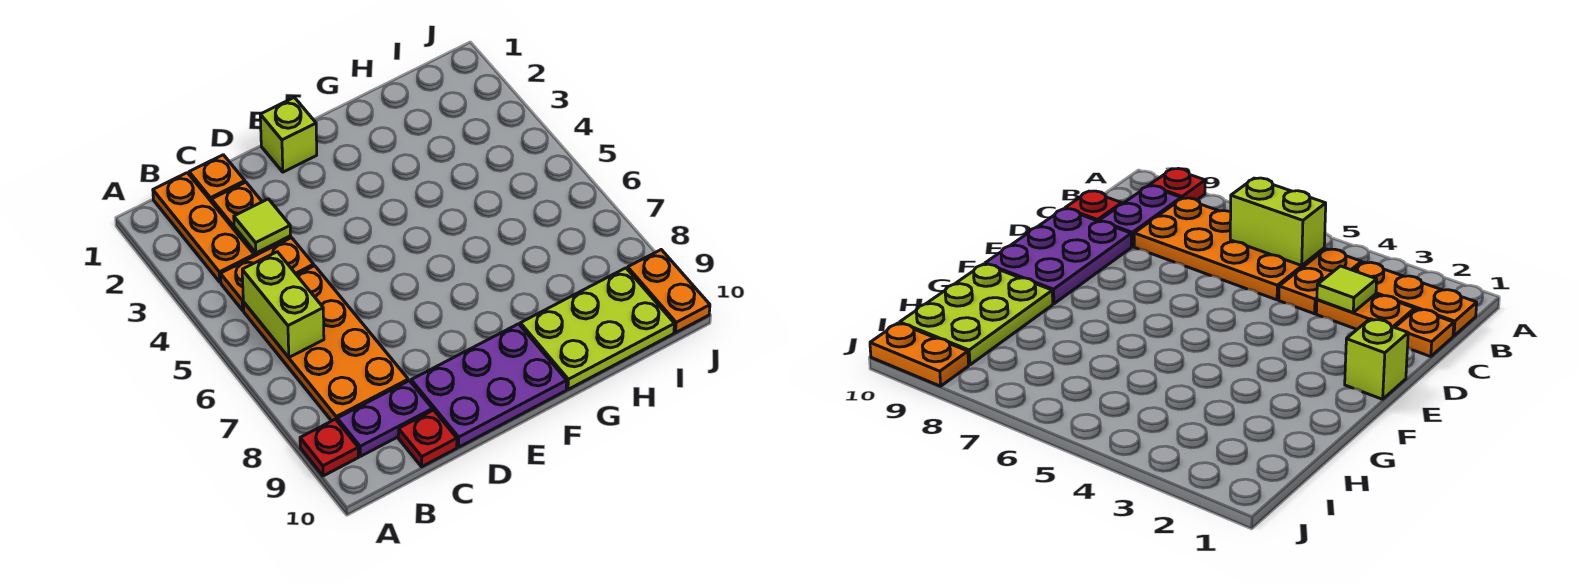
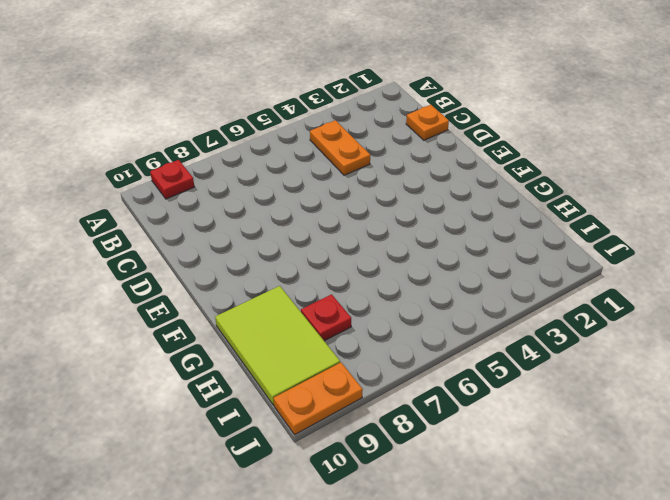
lime 2x3 tile [215,286,340,405] -> lime 2x3 plate [520,268,674,389]
red 1x1 plate [301,294,351,341] -> red 1x1 plate moved to [398,410,457,467]
none -> orange 1x3 plate [153,173,254,282]
none -> orange 2x4 plate [243,266,408,421]
none -> purple 1x2 plate [337,381,432,456]

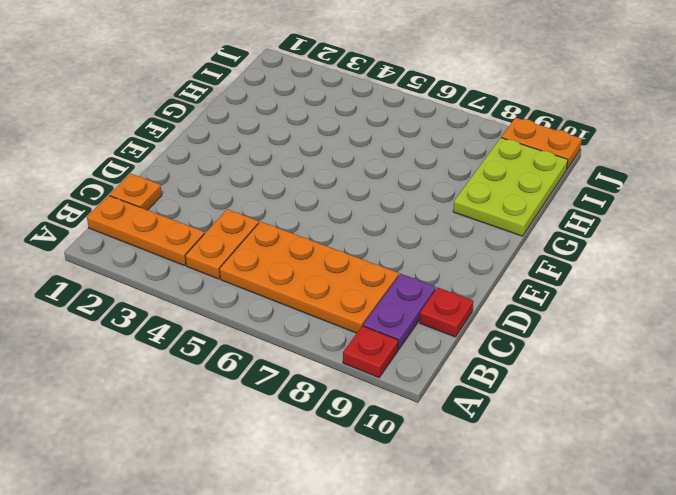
none -> orange 1x2 plate [212,182,291,256]
none -> purple 2x3 plate [411,324,567,447]
none -> lime 1x1 brick [260,97,317,172]

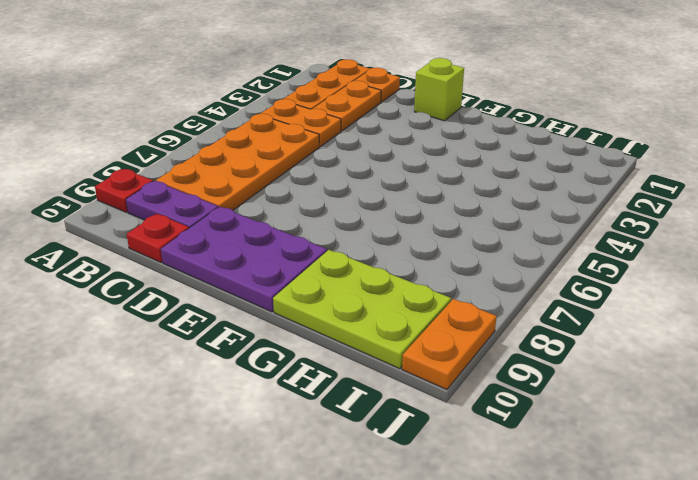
none -> lime 1x2 brick [242,252,324,357]
none -> lime 1x1 tile [234,199,291,253]

